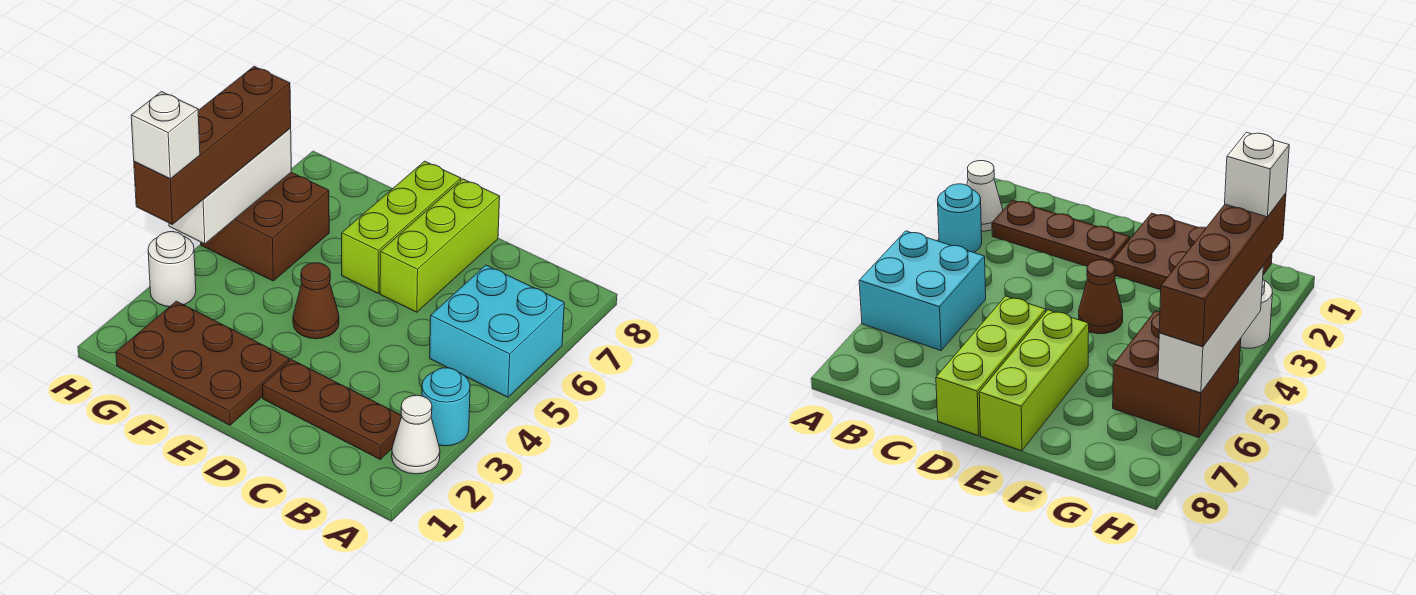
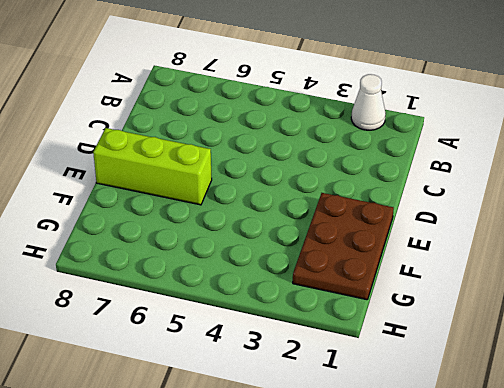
none -> cyan 1x1 round brick [422,368,470,446]
none -> cyan 2x2 brick [430,265,564,397]
none -> brown 1x3 plate [262,360,402,459]

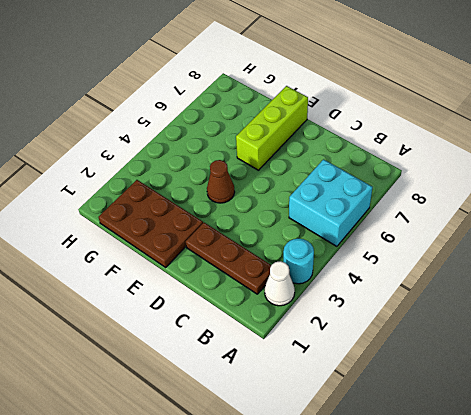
none -> lime 1x3 brick [380,179,500,312]
none -> brown 2x2 brick [201,172,329,281]
none -> white 1x1 round brick [148,232,196,307]

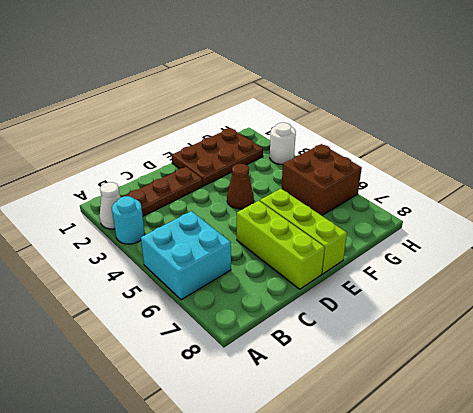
none -> white 1x3 brick [169,128,291,244]
none -> brown 1x4 brick [134,67,291,224]
none -> white 1x1 brick [131,92,200,179]

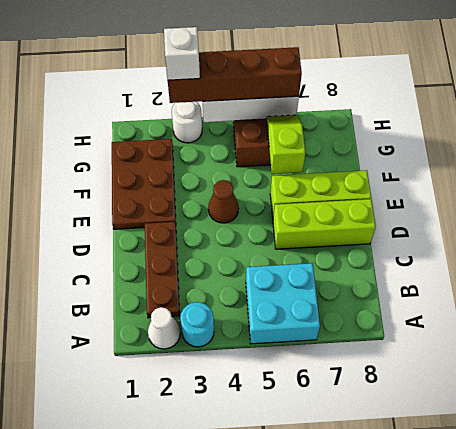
lime 1x2 slope [267,115,305,174] -> none

